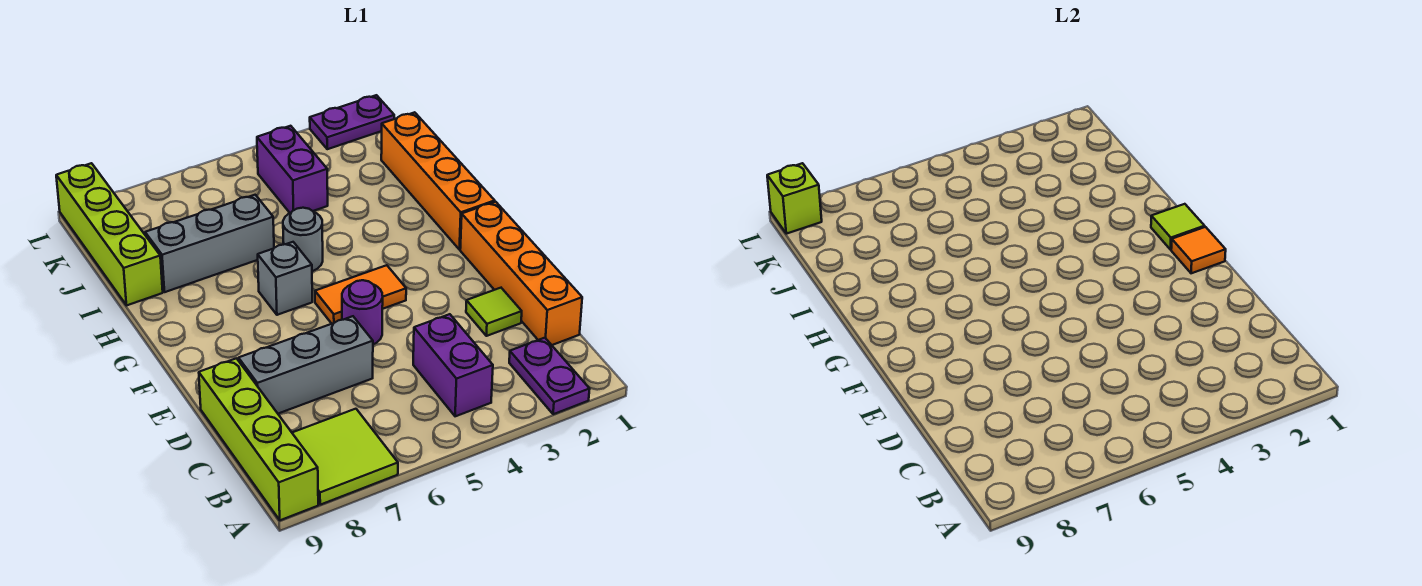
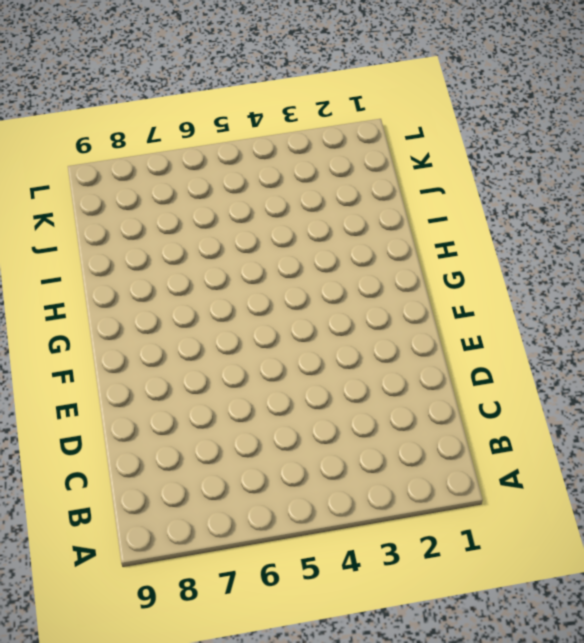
none -> purple 1x2 plate [509,338,590,414]
none -> lime 2x2 tile [292,409,398,505]
none -> lime 1x4 brick [199,358,318,520]

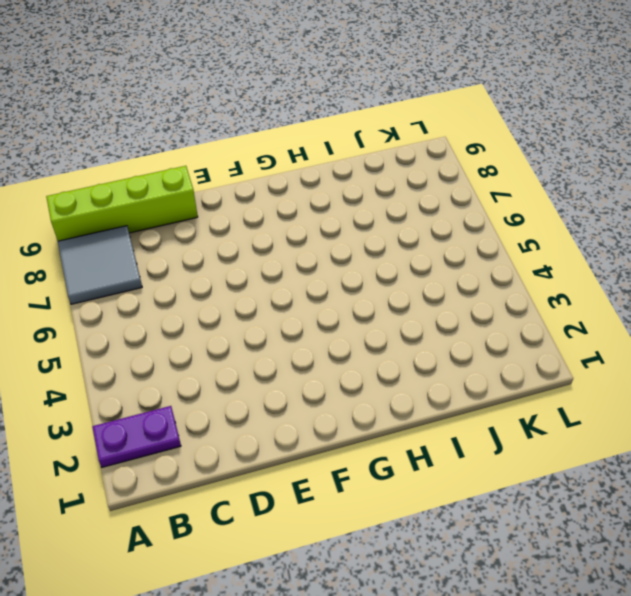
grey 2x2 tile [58,226,142,304] -> lime 2x2 tile [292,409,398,505]
none -> purple 1x2 brick [413,314,493,416]
none -> orange 1x4 brick [460,202,582,345]
none -> lime 1x1 tile [466,288,522,336]

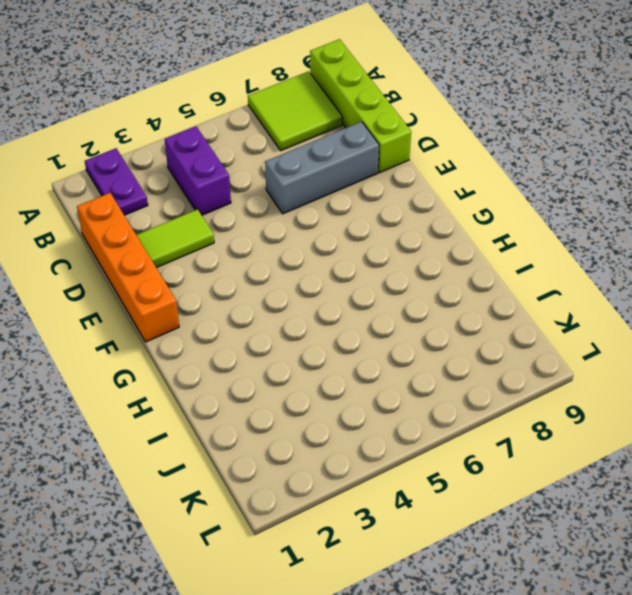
lime 1x2 tile [137,209,214,268] -> lime 1x1 tile [466,288,522,336]
none -> purple 1x1 round brick [342,280,383,345]
none -> orange 1x2 tile [315,265,406,324]
none -> orange 1x4 brick [381,112,495,250]

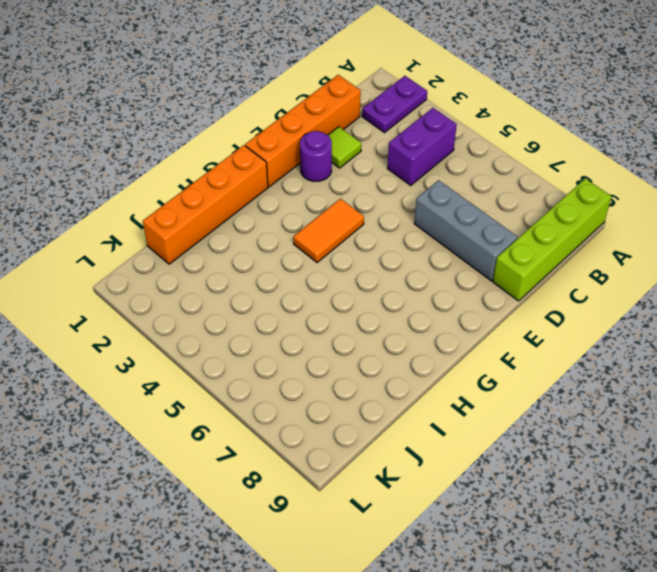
purple 1x1 round brick [300,131,332,181] -> purple 1x1 round brick moved to [342,280,383,345]
orange 1x2 tile [293,199,364,263] -> orange 1x2 tile turned to [315,265,406,324]
none -> lime 2x2 tile [292,409,398,505]
none -> grey 1x1 brick [258,242,312,315]
none -> grey 1x1 round brick [283,208,323,271]

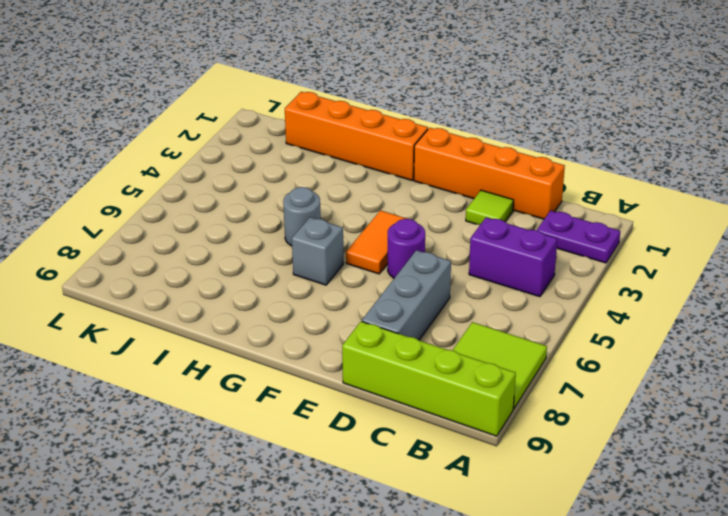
none -> grey 1x3 brick [145,195,274,292]
none -> lime 1x4 brick [56,163,163,305]
none -> purple 1x2 brick [257,126,328,213]

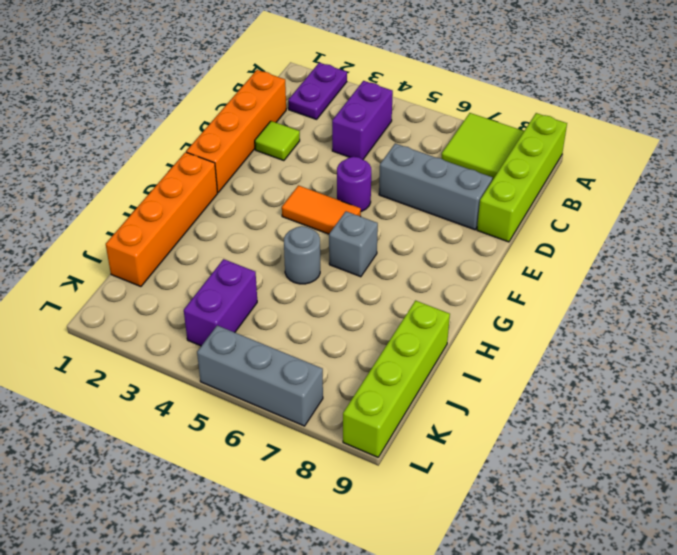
grey 1x3 brick [197,325,323,426] -> grey 1x3 brick moved to [145,195,274,292]
none -> purple 1x2 plate [310,95,394,149]
none -> orange 1x1 tile [1171,227,1226,273]
none -> lime 1x1 tile [1151,204,1205,250]

